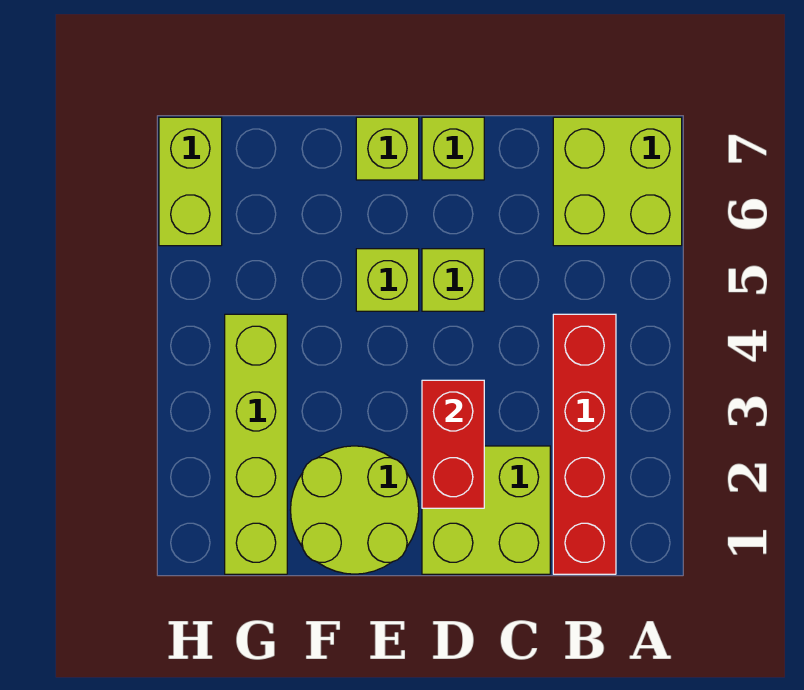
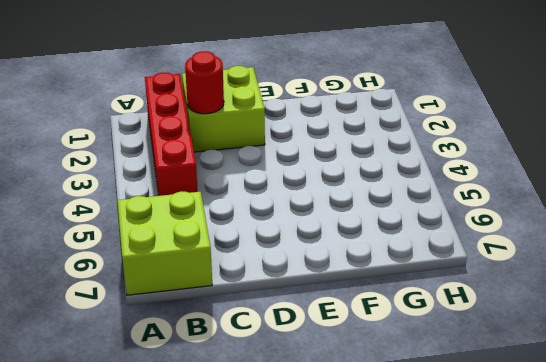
red 1x1 round brick [185,51,224,114] -> none
none -> lime 1x1 brick [422,249,484,311]
none -> lime 1x1 brick [422,117,484,180]

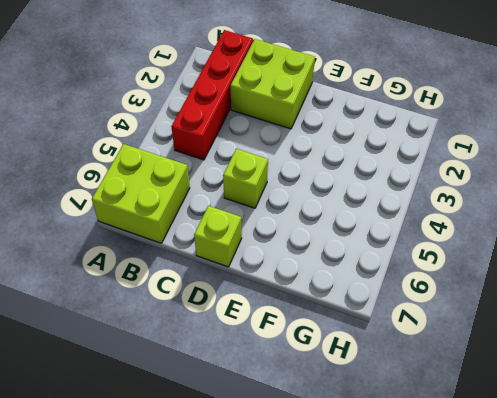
none -> lime 2x2 round brick [291,446,419,574]
none -> lime 1x1 brick [356,249,419,311]

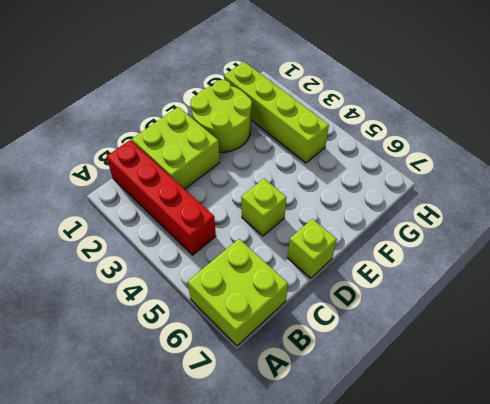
none -> lime 1x1 brick [356,249,419,311]
none -> lime 1x1 brick [356,117,419,180]

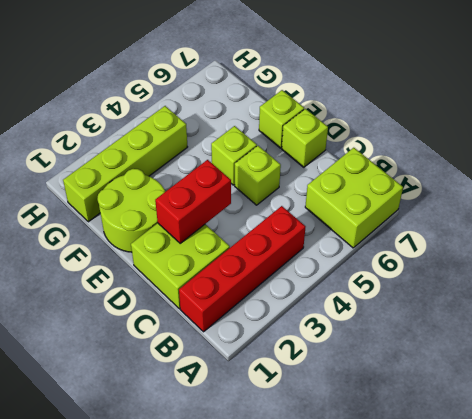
none -> lime 1x2 brick [159,117,222,246]

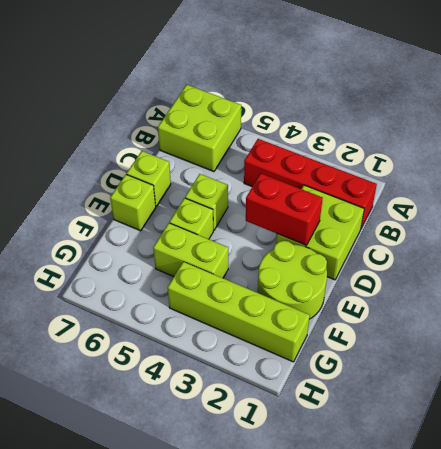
lime 1x2 brick [153,223,228,278] -> lime 1x2 brick moved to [159,117,222,246]

